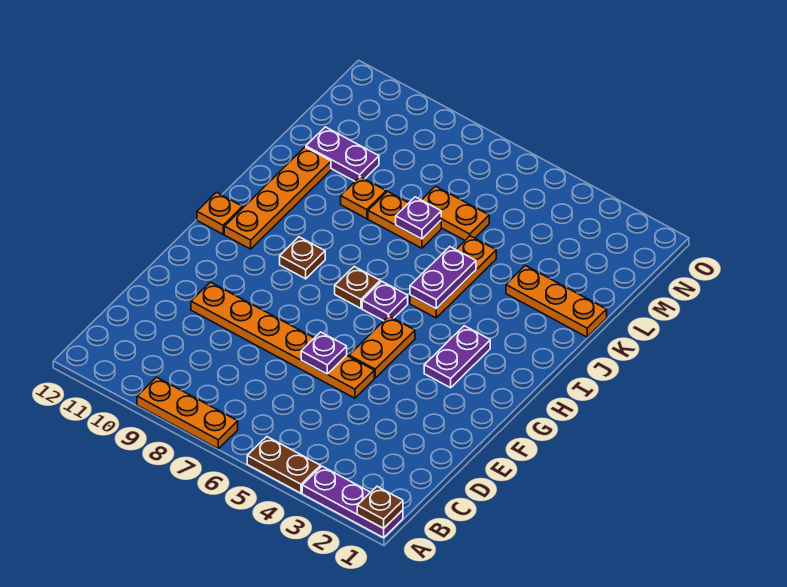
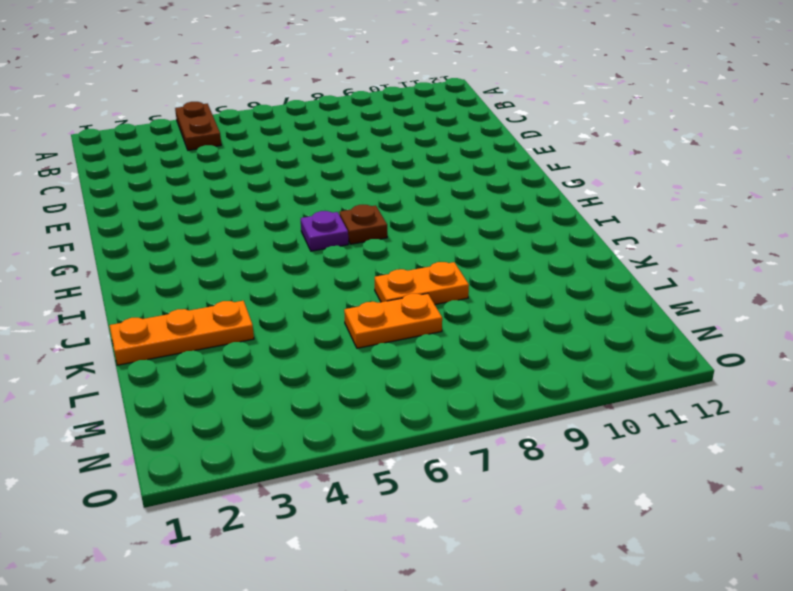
brown 1x2 plate [175,102,221,150] -> brown 1x2 plate turned to [247,437,320,493]
none -> purple 1x3 plate [302,466,403,538]
none -> orange 1x3 plate [137,377,238,449]
none -> orange 1x6 plate [191,282,374,398]

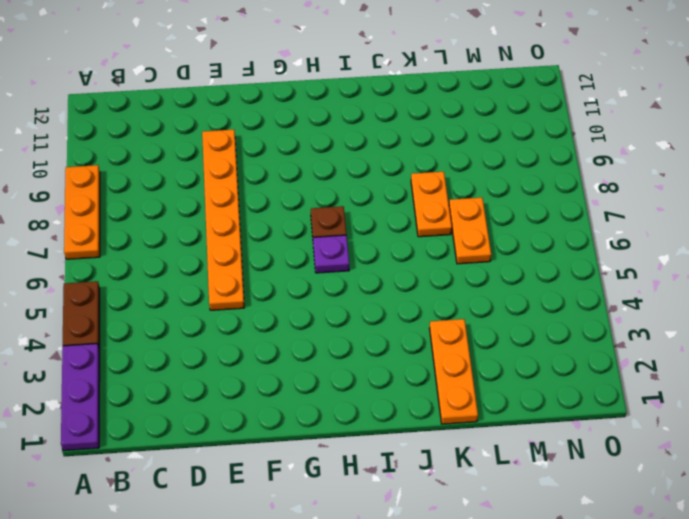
none -> orange 1x2 plate [349,316,415,378]
none -> purple 1x2 plate [424,326,490,388]
none -> brown 1x1 plate [280,237,325,279]

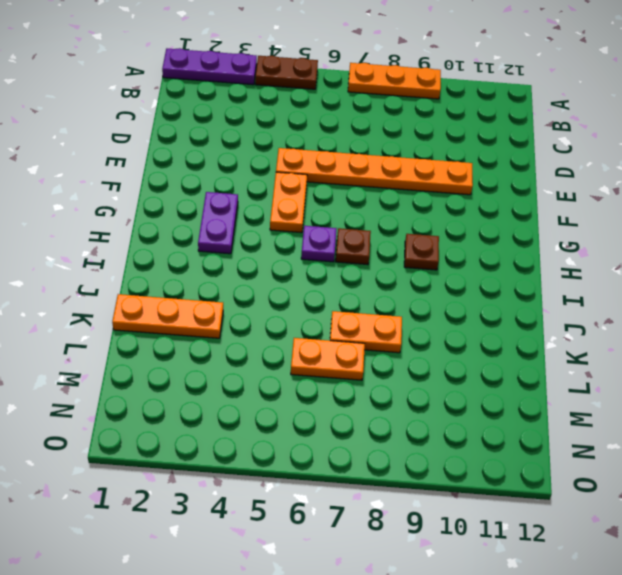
none -> orange 1x4 plate [224,147,331,249]
none -> orange 1x1 plate [197,192,243,234]
none -> orange 1x3 plate [410,236,496,318]

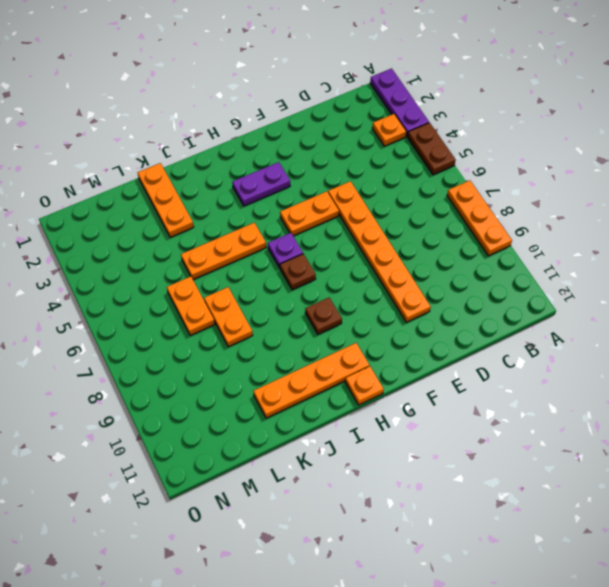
orange 1x1 plate [372,114,407,146] -> orange 1x1 plate moved to [341,177,386,219]
none -> purple 1x2 plate [306,127,379,181]
none -> brown 1x1 plate [357,487,403,528]
none -> purple 1x1 plate [301,332,347,374]

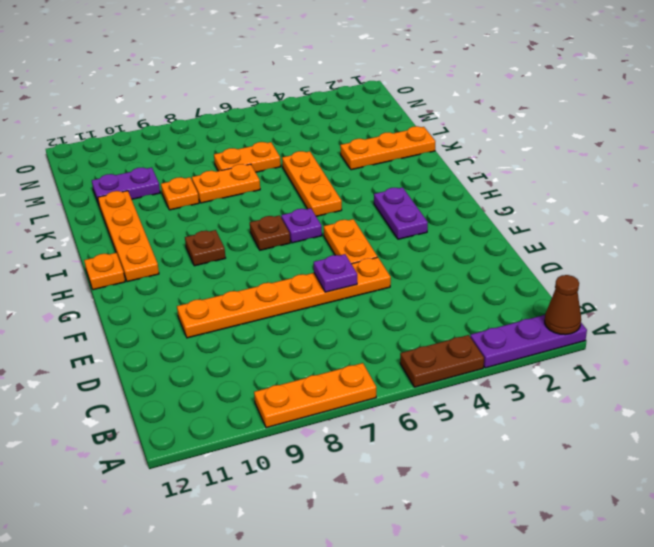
brown 1x1 cone [545,275,581,335] -> brown 1x1 plate [357,487,403,528]
none -> purple 1x2 plate [410,247,476,309]
none -> purple 1x1 plate [396,197,441,239]

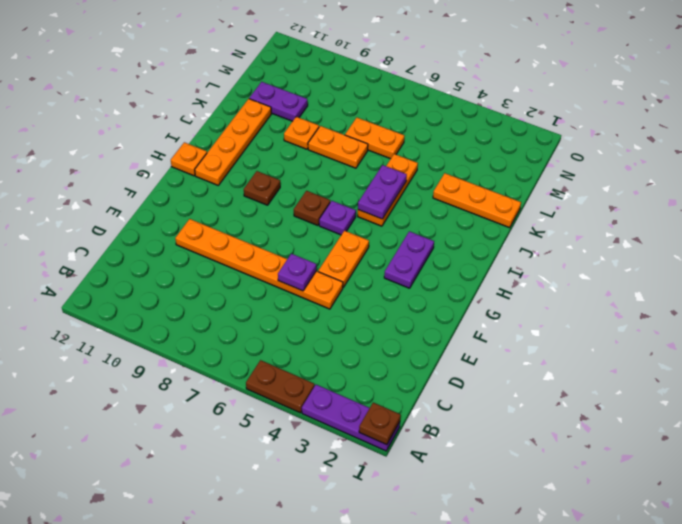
none -> orange 1x3 plate [137,377,238,449]
none -> purple 1x1 plate [396,197,441,239]

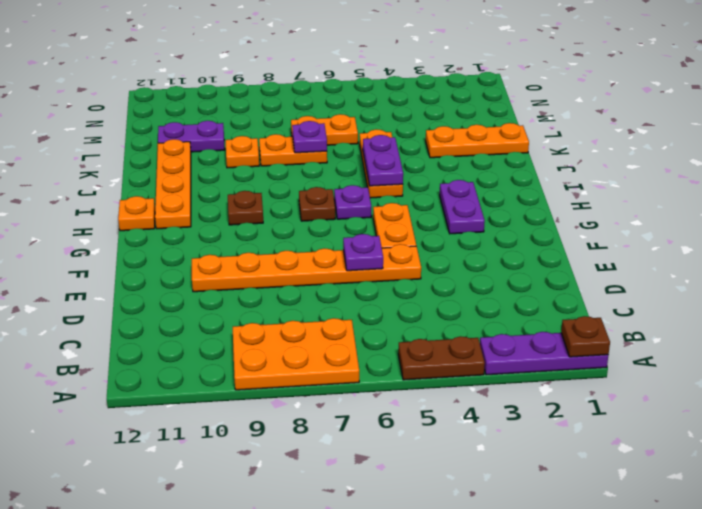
orange 2x3 plate [233,318,359,390] -> orange 1x3 plate [137,377,238,449]

